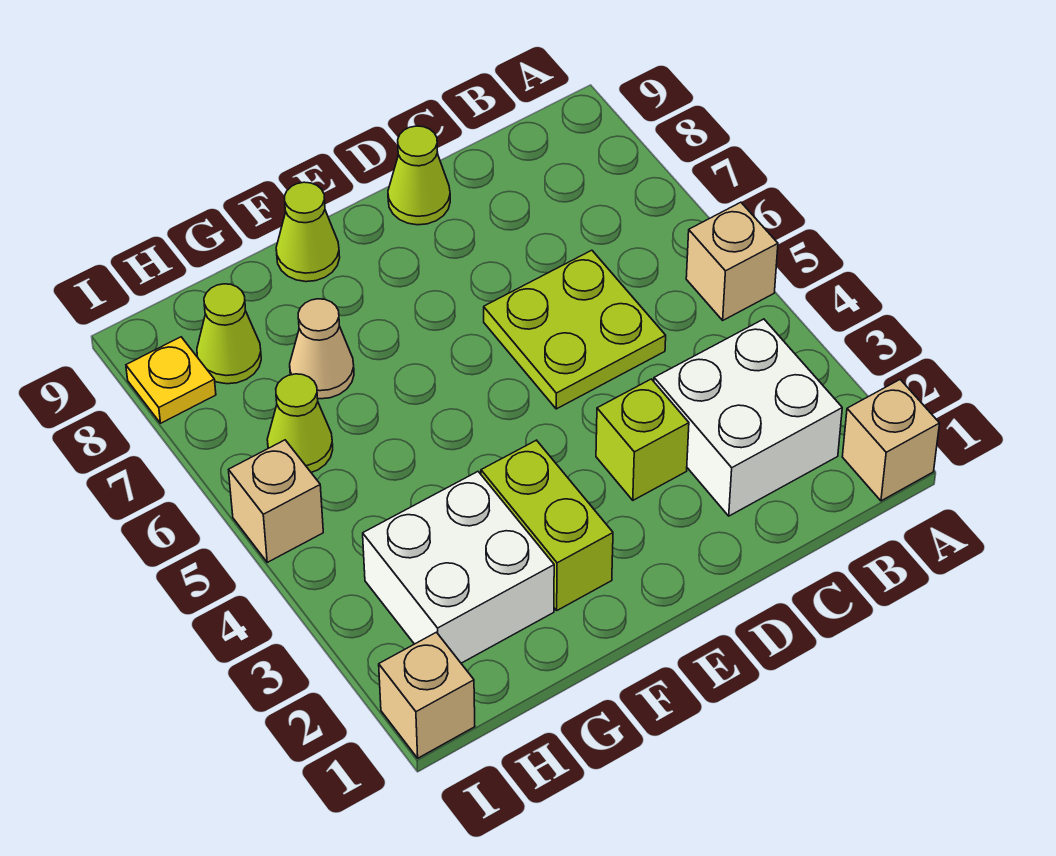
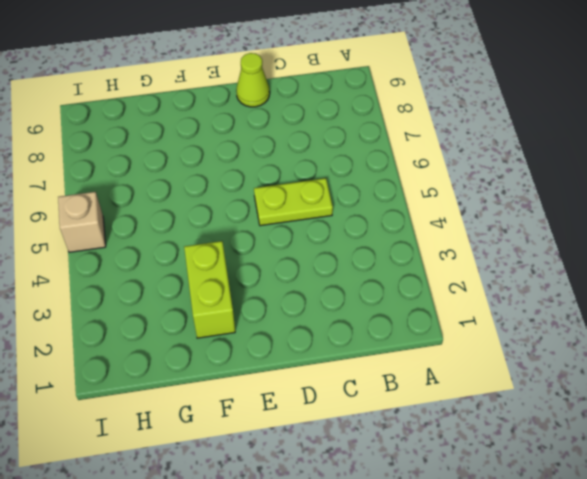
lime 1x2 plate [254,178,333,226] -> lime 2x2 plate [484,250,666,409]
none -> tan 1x1 brick [842,380,940,501]
none -> tan 1x1 brick [686,202,778,320]
none -> white 2x2 brick [654,319,842,516]

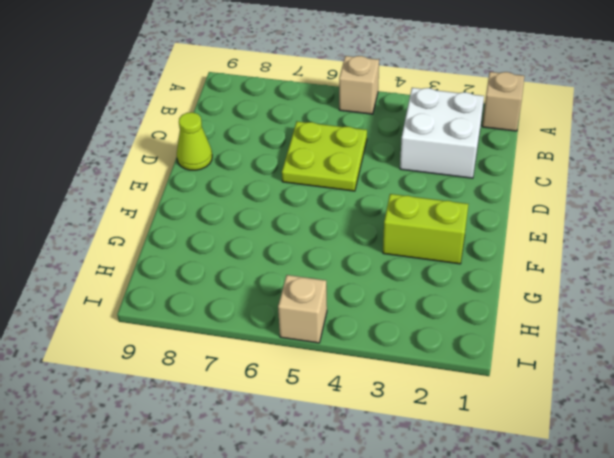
none -> lime 1x1 brick [596,379,689,500]
none -> lime 1x1 cone [276,182,340,282]
none -> white 2x2 brick [363,472,554,663]

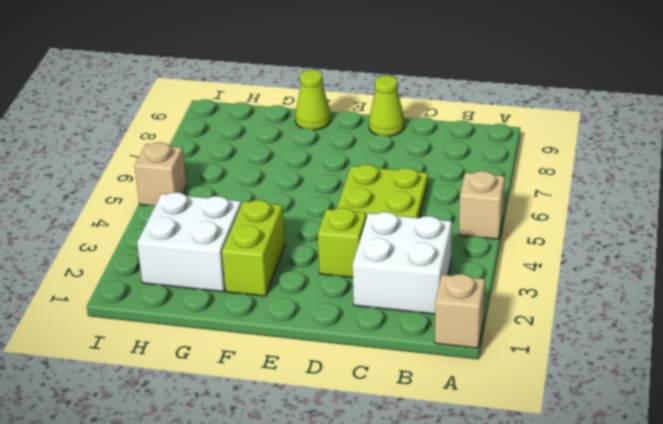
none -> tan 1x1 cone [290,299,354,399]
none -> lime 1x1 cone [267,374,333,472]
none -> lime 1x1 cone [197,284,261,384]

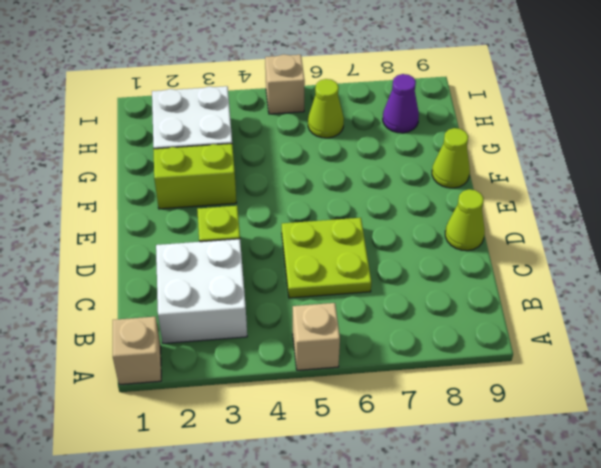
purple 1x1 cone [383,74,419,133] -> lime 1x1 cone [197,284,261,384]
none -> tan 1x1 cone [290,299,354,399]
none -> tan 1x1 brick [379,632,475,758]
none -> yellow 1x1 plate [126,337,216,423]

